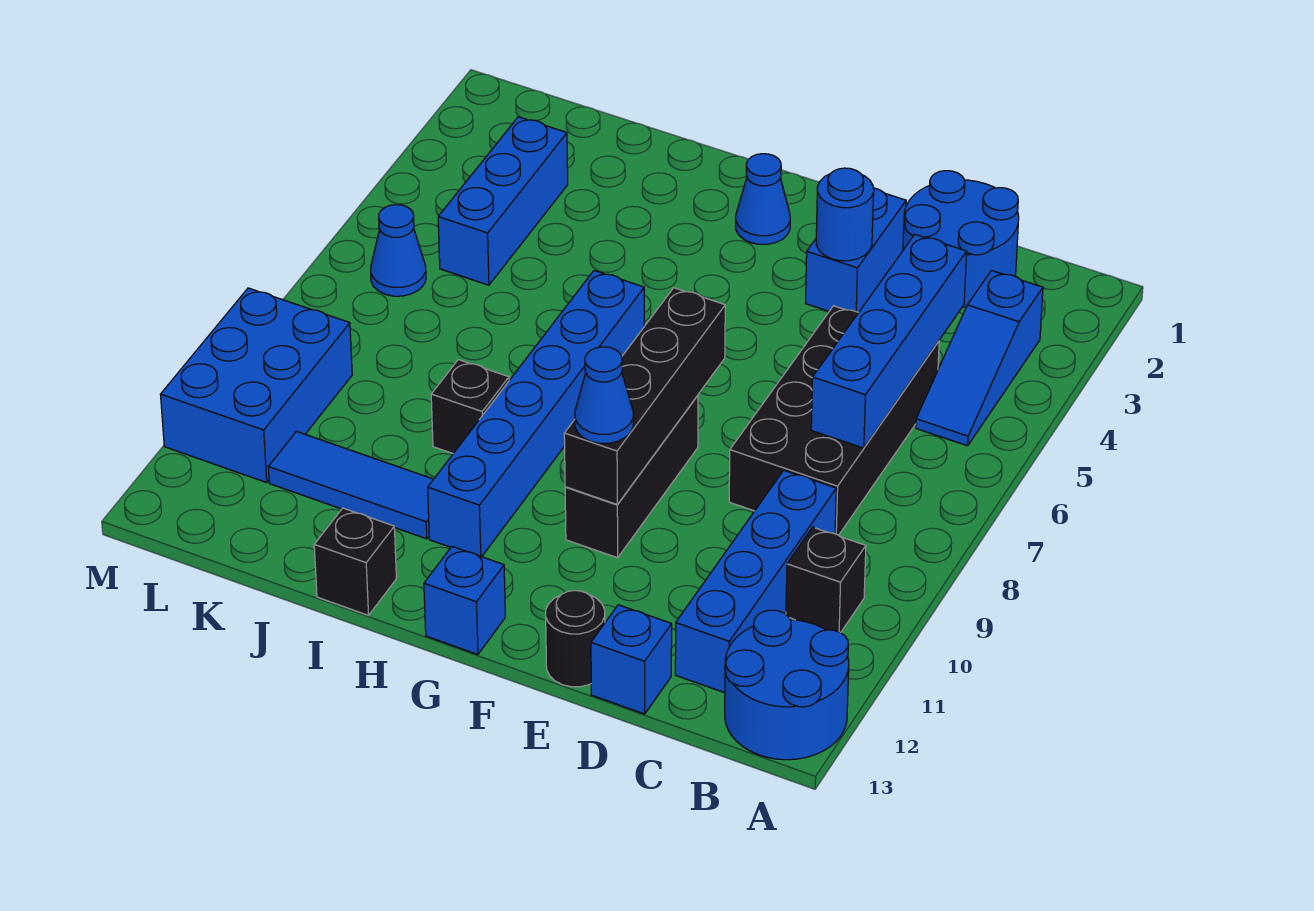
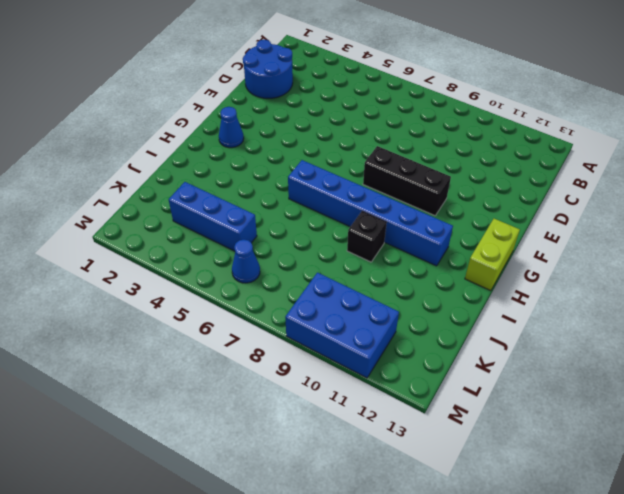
lime 1x2 brick [465,219,520,291] -> blue 1x1 brick [424,547,505,654]
none -> blue 2x2 round brick [725,610,849,760]
none -> blue 1x3 slope [916,271,1043,446]
none -> black 1x1 brick [786,527,866,633]

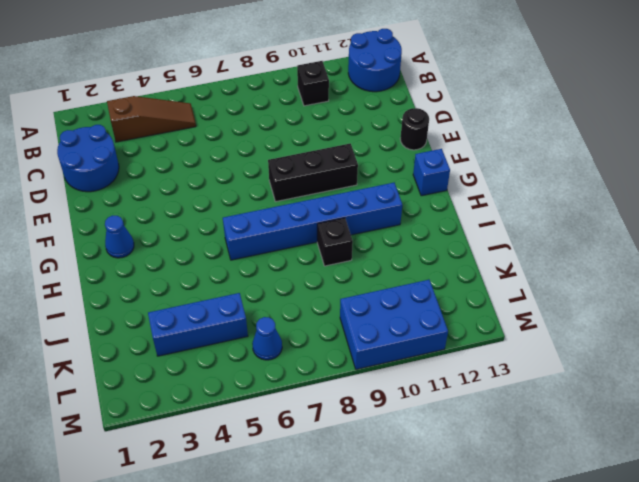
brown 1x3 slope [107,96,196,142] -> blue 1x3 slope [916,271,1043,446]
none -> black 2x4 brick [729,306,939,535]
none -> blue 1x4 brick [675,470,836,693]
none -> blue 1x1 brick [591,605,672,714]

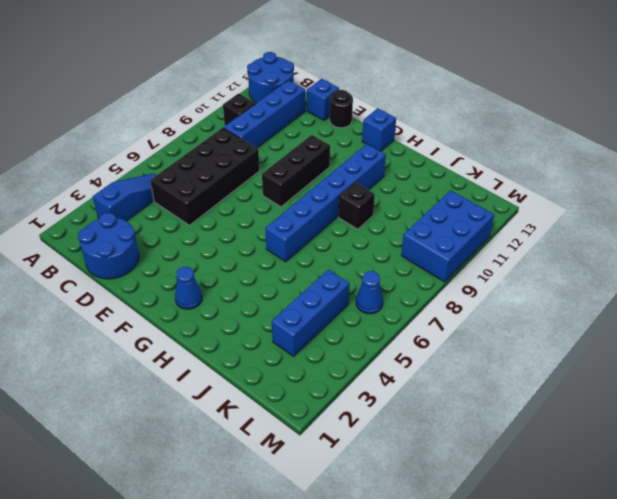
none -> blue 1x2 brick [806,188,906,313]
none -> blue 1x3 tile [268,432,433,539]
none -> black 1x1 brick [314,508,396,615]

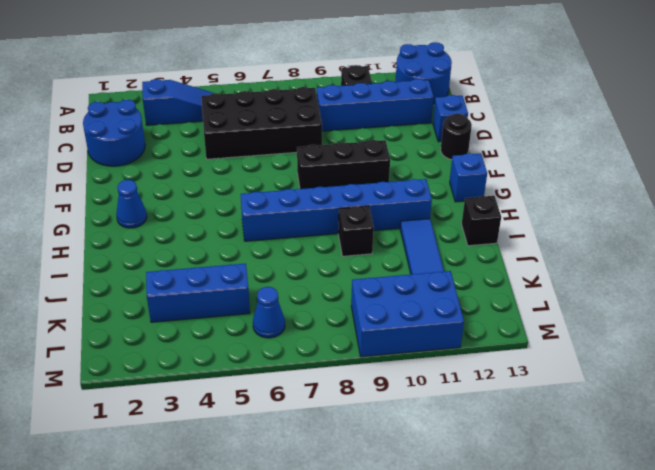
none -> blue 1x2 brick [806,188,906,313]
none -> blue 1x4 brick [811,235,967,448]
none -> blue 1x1 round brick [816,168,874,261]

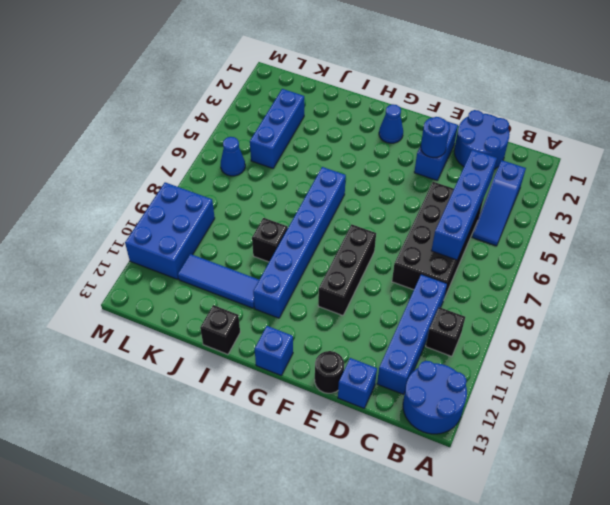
none -> black 1x4 brick [564,288,725,504]
none -> blue 1x1 cone [575,347,633,443]

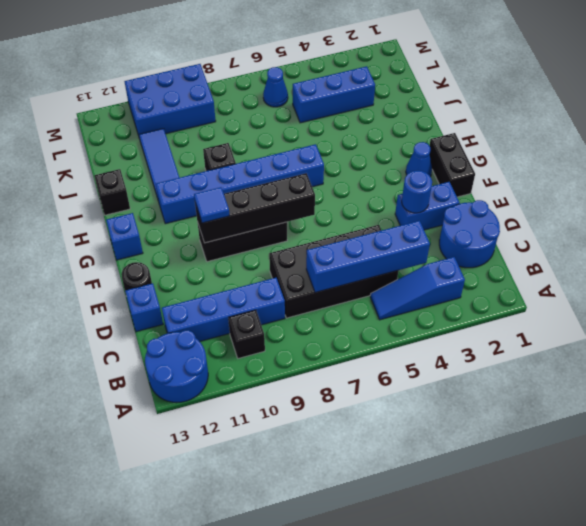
black 1x2 brick [430,133,475,197] -> none
blue 1x1 tile [194,187,230,223] -> blue 1x1 cone [575,347,633,443]

